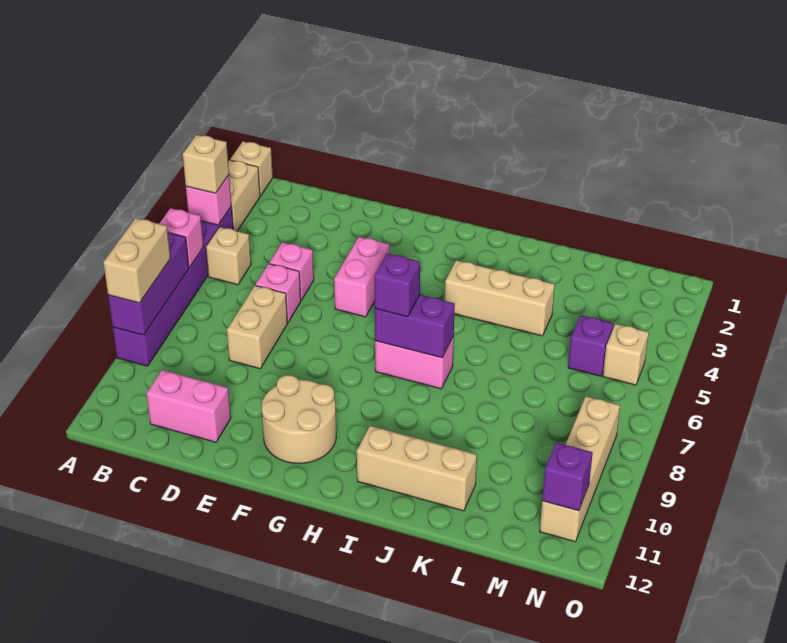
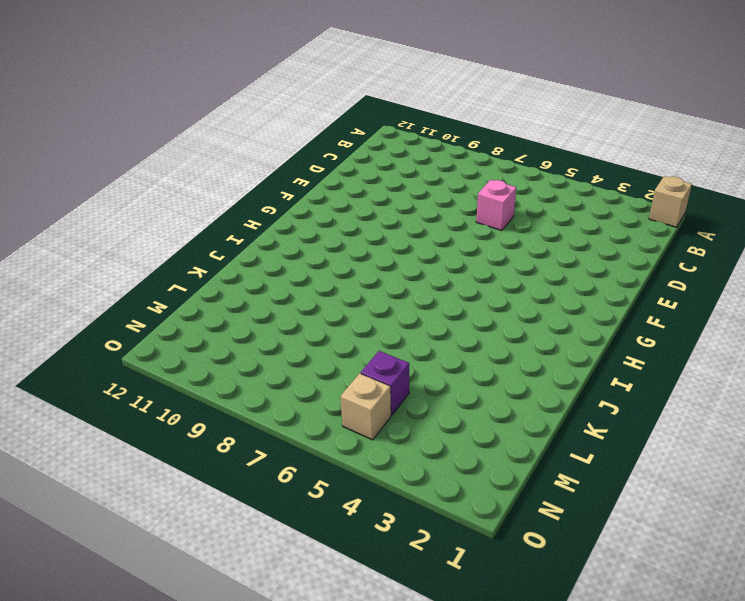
none -> tan 1x2 brick [228,160,260,231]
none -> purple 1x6 brick [113,206,233,366]
none -> tan 1x1 brick [206,227,251,285]

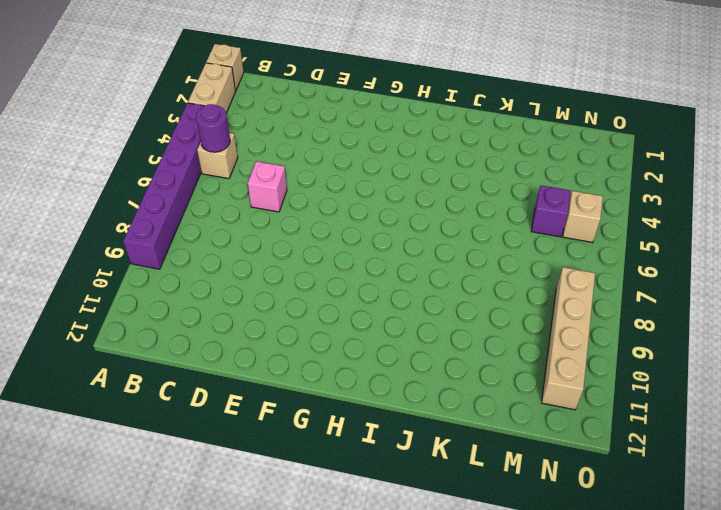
purple 1x1 round brick [196,104,230,152] -> none
none -> pink 1x2 brick [147,370,231,442]
none -> pink 1x1 brick [269,242,314,300]
none -> tan 1x2 brick [227,286,287,369]

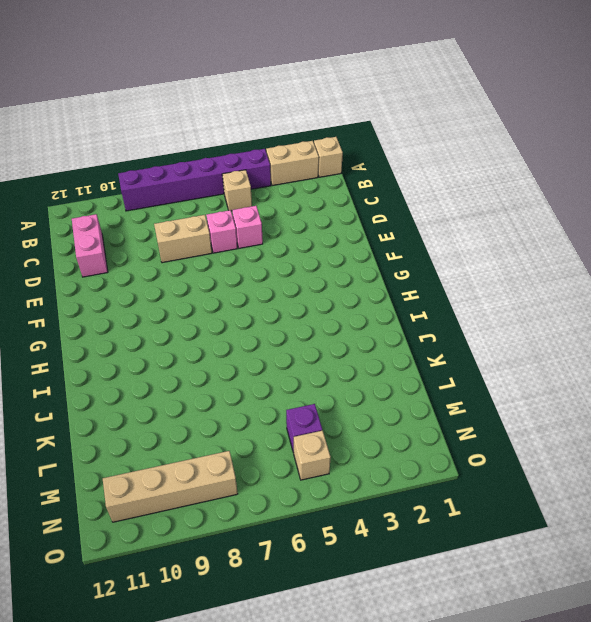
none -> pink 1x2 brick [334,237,389,317]
none -> tan 2x2 round brick [262,375,336,463]
none -> pink 1x2 brick [375,336,454,389]

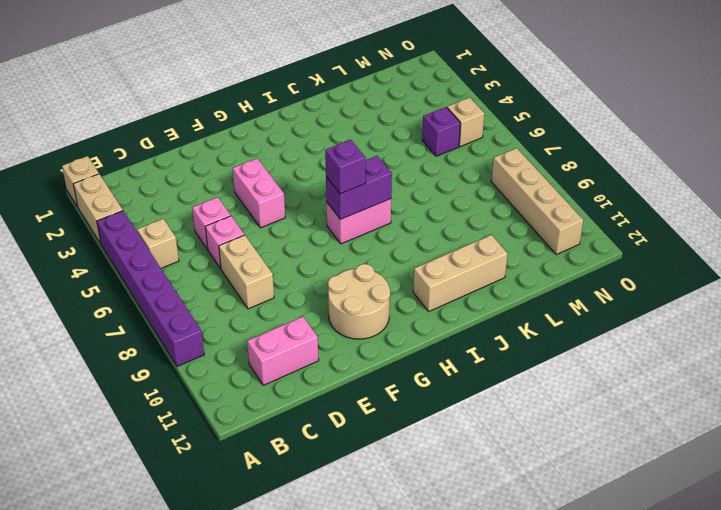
none -> tan 1x3 brick [445,260,555,336]
none -> pink 1x1 brick [186,175,231,225]
none -> pink 1x1 brick [159,208,203,267]

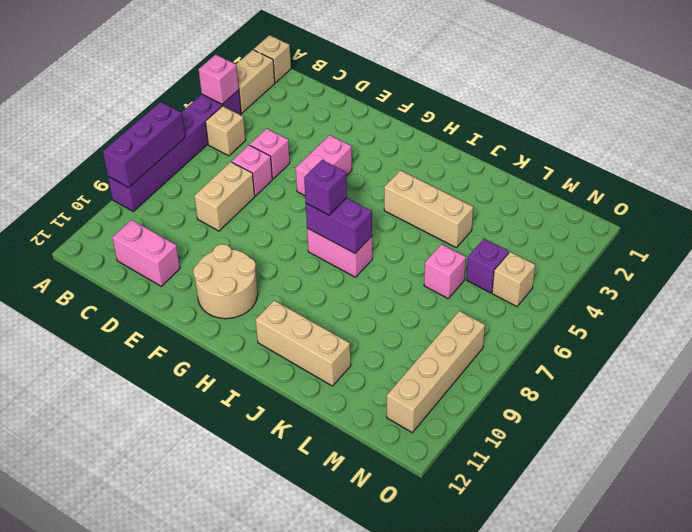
pink 1x1 brick [424,244,466,298] -> pink 1x1 brick moved to [159,208,203,267]
none -> purple 1x1 brick [542,443,593,511]
none -> tan 1x1 brick [183,135,229,193]
none -> tan 1x2 brick [103,218,171,303]

